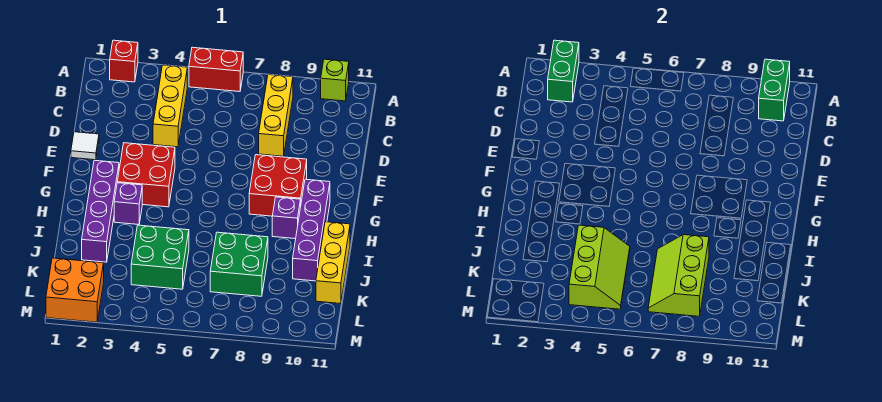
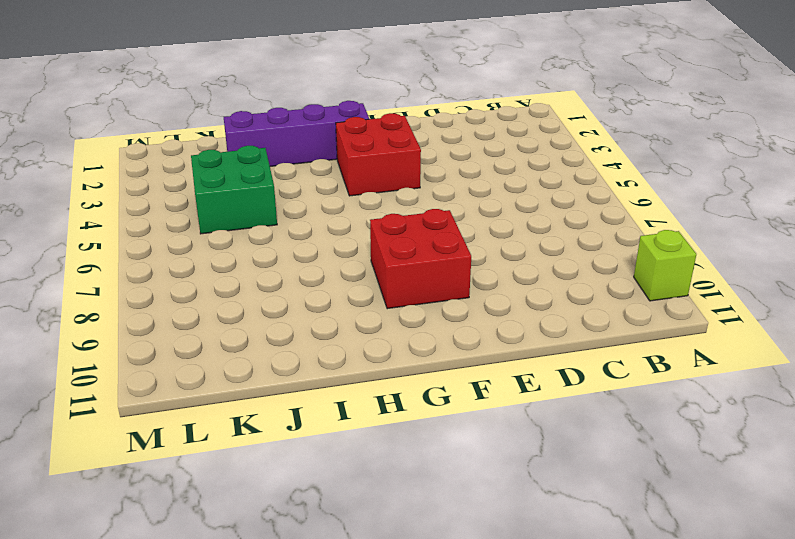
none -> red 1x1 brick [110,40,138,82]
none -> red 1x2 brick [189,47,243,92]
none -> yellow 1x3 brick [153,65,187,147]

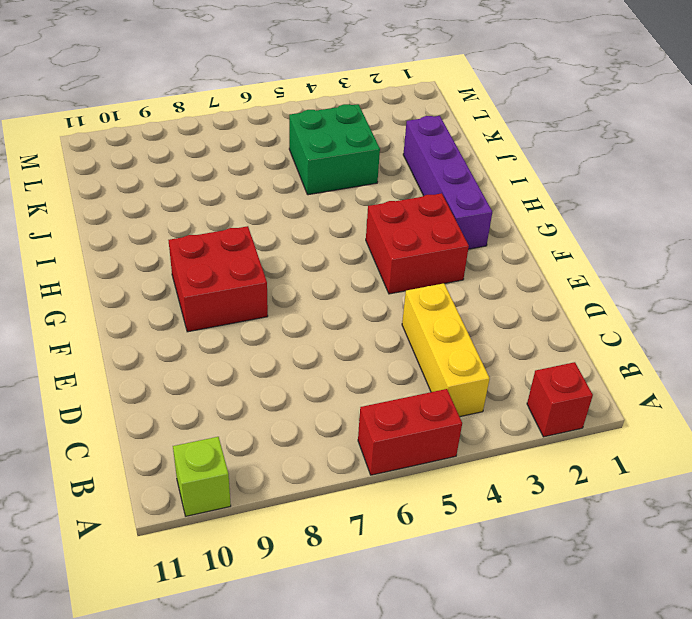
none -> yellow 1x3 brick [259,75,293,156]
none -> white 1x1 tile [71,132,99,160]
none -> purple 1x4 brick [293,179,330,281]

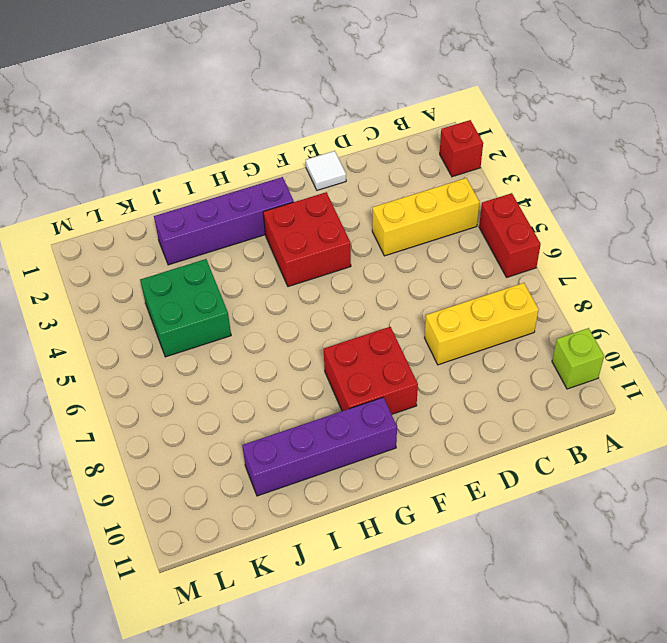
none -> purple 1x1 brick [114,183,142,225]
none -> purple 1x1 brick [272,197,301,239]
none -> yellow 1x3 brick [316,222,350,304]

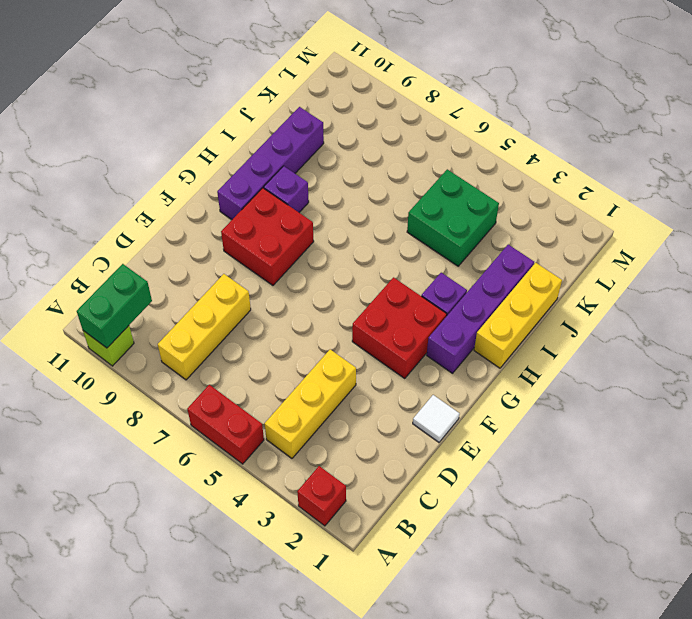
yellow 1x3 brick [474,263,562,368] -> yellow 1x3 brick moved to [316,222,350,304]
none -> green 2x2 brick [210,232,268,296]
none -> orange 2x2 brick [46,258,104,322]
none -> green 1x2 brick [548,40,579,102]

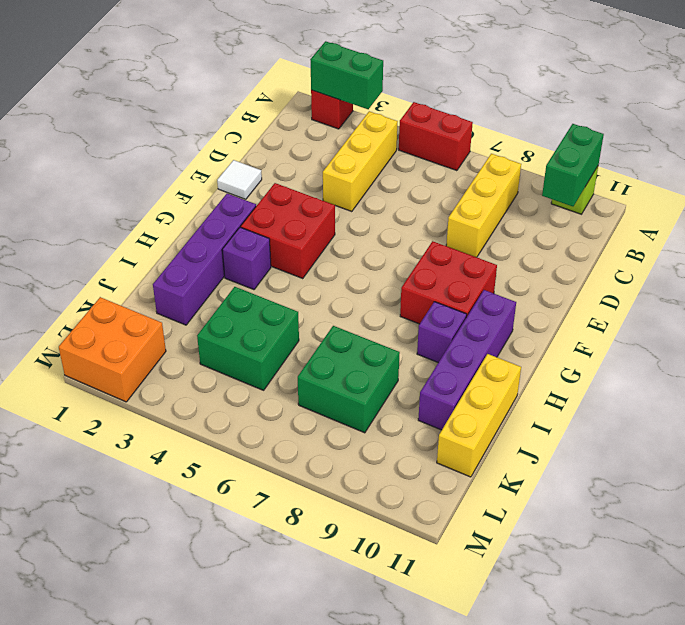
green 1x2 brick [310,41,383,109] -> green 1x2 brick turned to [548,40,579,102]
none -> lime 2x3 slope [569,225,630,309]
none -> lime 2x3 slope [648,235,709,316]

